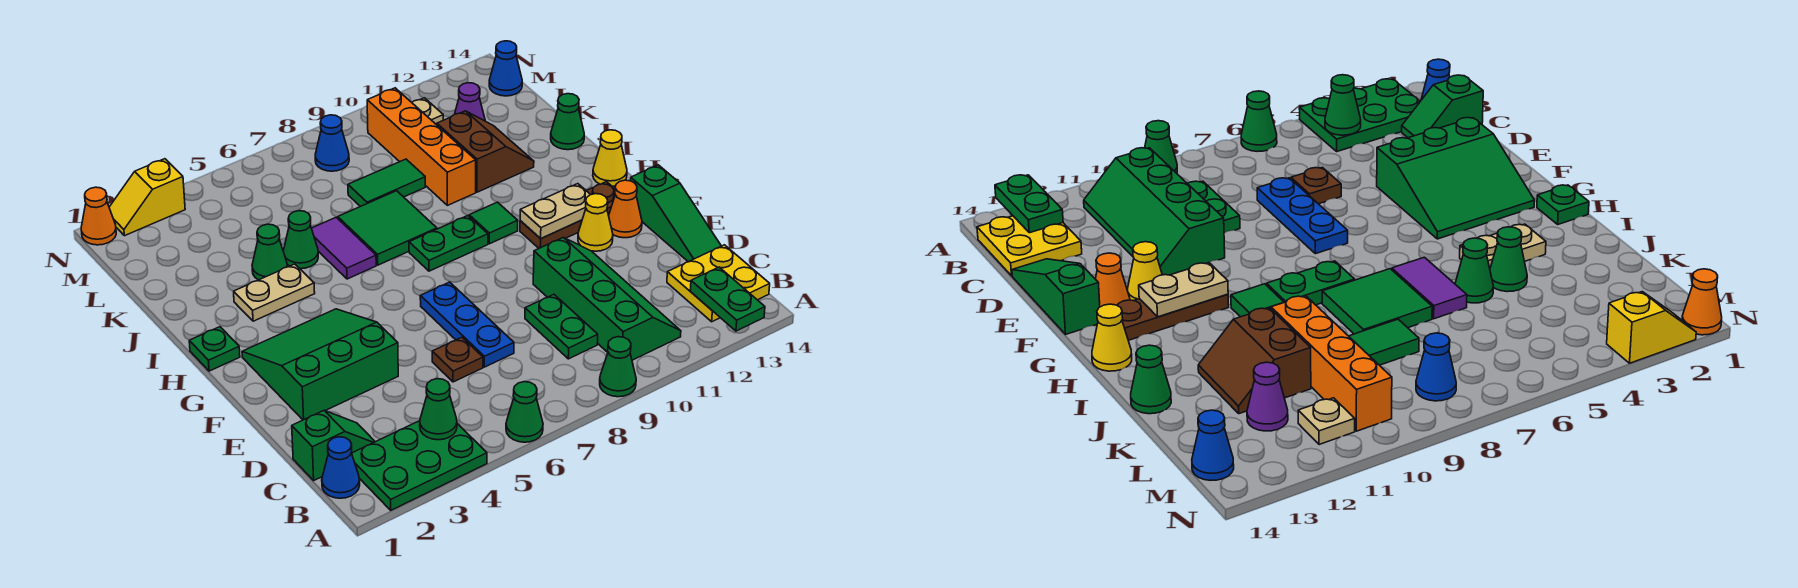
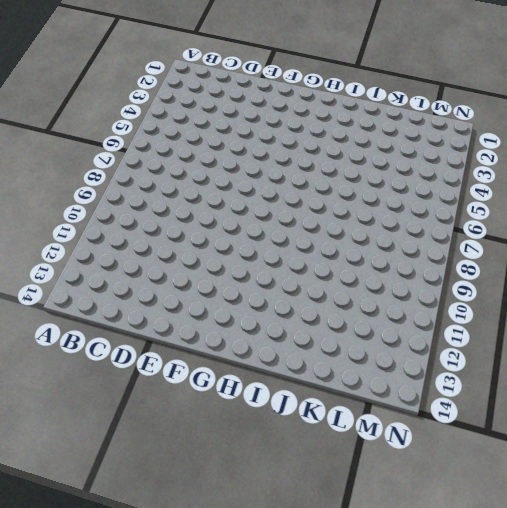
none -> green 2x3 plate [352,421,487,510]
none -> green 1x1 cone [506,382,543,442]
none -> green 1x1 cone [600,337,636,397]
none -> blue 1x1 cone [322,437,360,498]

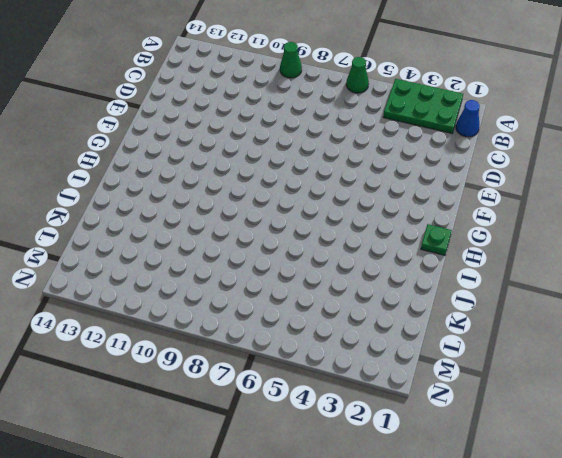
none -> green 2x4 slope [533,237,681,360]
none -> yellow 2x2 plate [667,245,770,322]
none -> green 1x2 slope [292,411,375,480]
none -> green 1x2 plate [525,294,598,359]

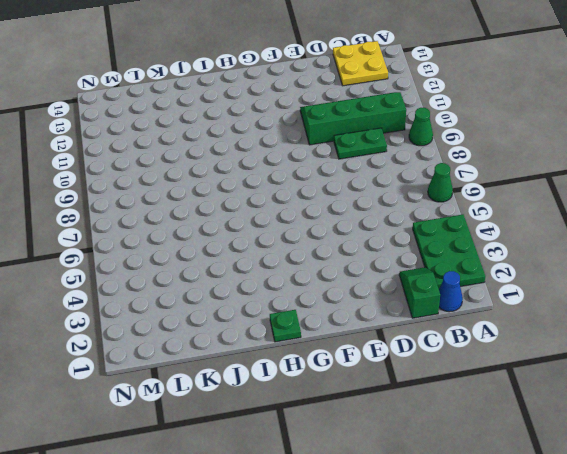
none -> brown 1x1 plate [432,337,483,382]
none -> blue 1x3 plate [420,282,514,367]
none -> green 1x3 slope [631,165,721,262]
none -> green 3x3 slope [242,309,398,420]

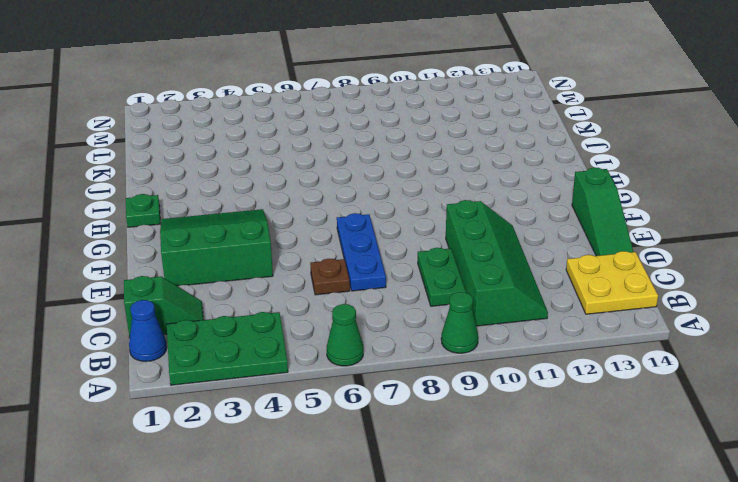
none -> yellow 1x1 cone [578,194,613,251]
none -> orange 1x1 cone [609,180,642,238]
none -> brown 1x3 plate [520,182,615,248]
none -> green 1x2 plate [409,215,488,271]

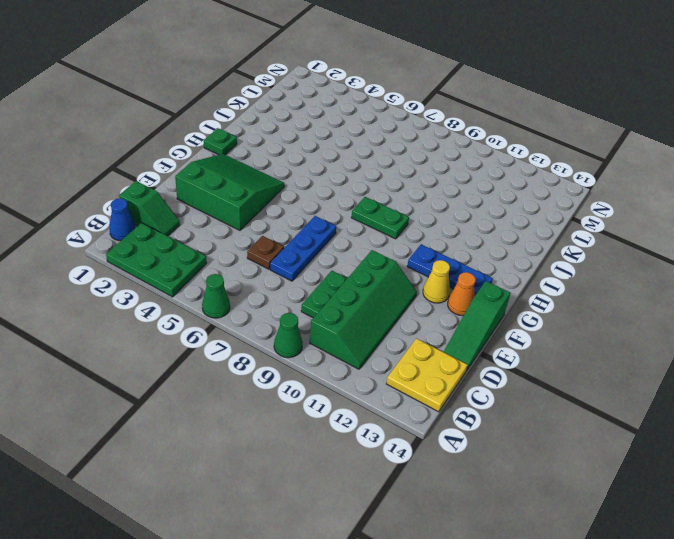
blue 1x3 plate [407,244,493,295] -> brown 1x3 plate [520,182,615,248]
none -> green 1x1 tile [469,202,518,244]
none -> yellow 1x1 cone [593,130,627,186]
none -> tan 1x2 plate [234,264,315,321]
none -> purple 1x2 tile [311,217,376,279]

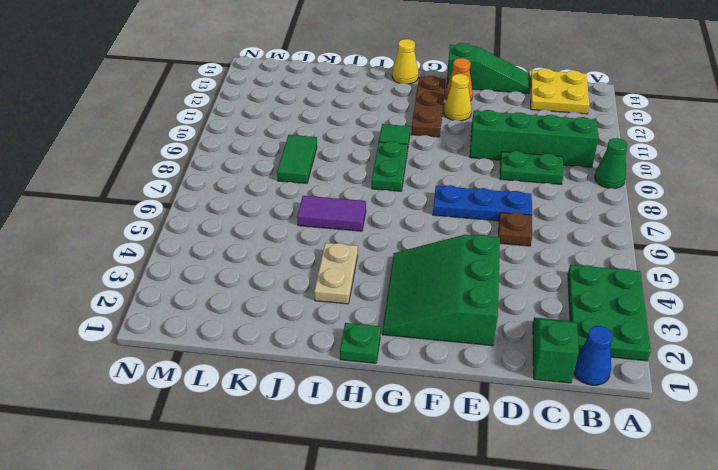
none -> green 1x1 cone [506,382,543,442]
none -> green 2x2 tile [338,191,437,265]
none -> green 1x1 cone [252,224,287,280]
none -> green 1x1 cone [283,211,318,269]

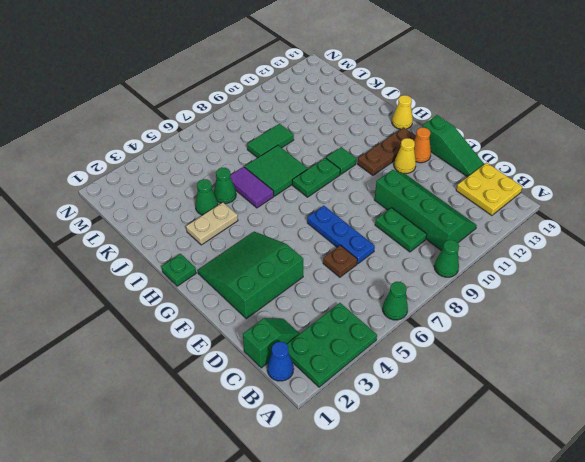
none -> orange 1x4 brick [367,88,476,205]
none -> brown 2x2 slope [437,111,534,192]
none -> green 1x1 cone [551,94,584,150]
none -> purple 1x1 cone [455,83,485,121]

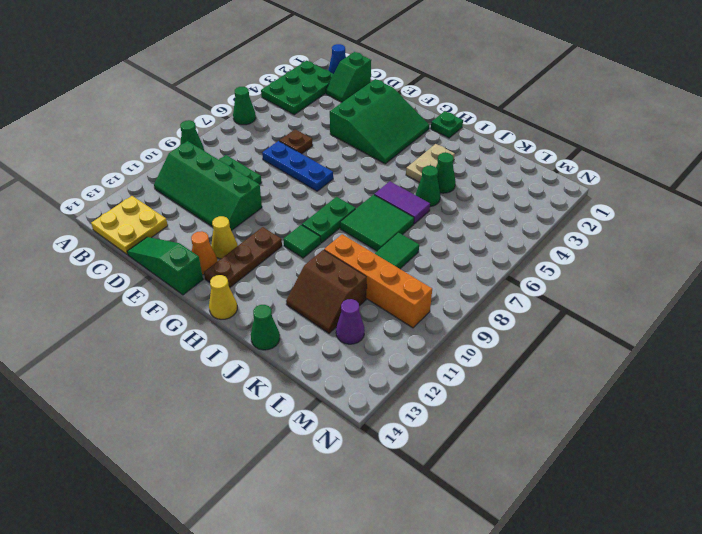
none -> blue 1x1 cone [315,115,349,171]
none -> tan 1x1 plate [412,98,443,125]
none -> blue 1x1 cone [489,41,522,96]
none -> orange 1x1 cone [81,187,116,245]

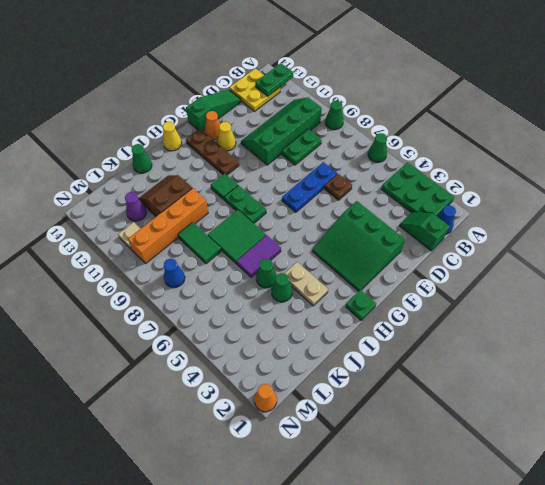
none -> blue 1x1 cone [489,41,522,96]
none -> yellow 1x2 slope [109,159,185,236]
none -> green 1x1 cone [420,379,457,440]
none -> tan 1x2 plate [520,184,591,239]

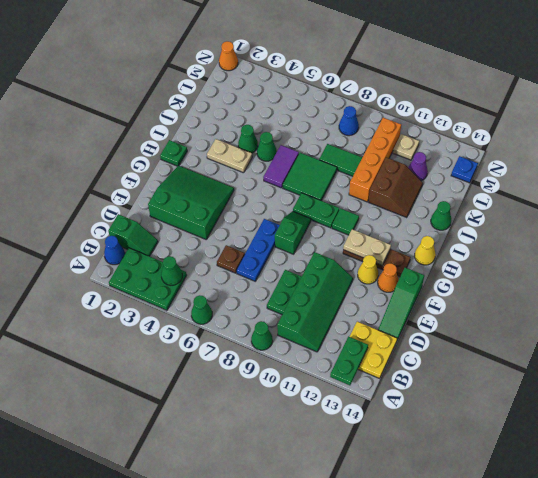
green 1x2 slope [275,211,311,254] -> none
blue 1x1 plate [451,156,478,183] -> blue 1x1 cone [489,41,522,96]
none -> yellow 1x2 slope [109,159,185,236]

